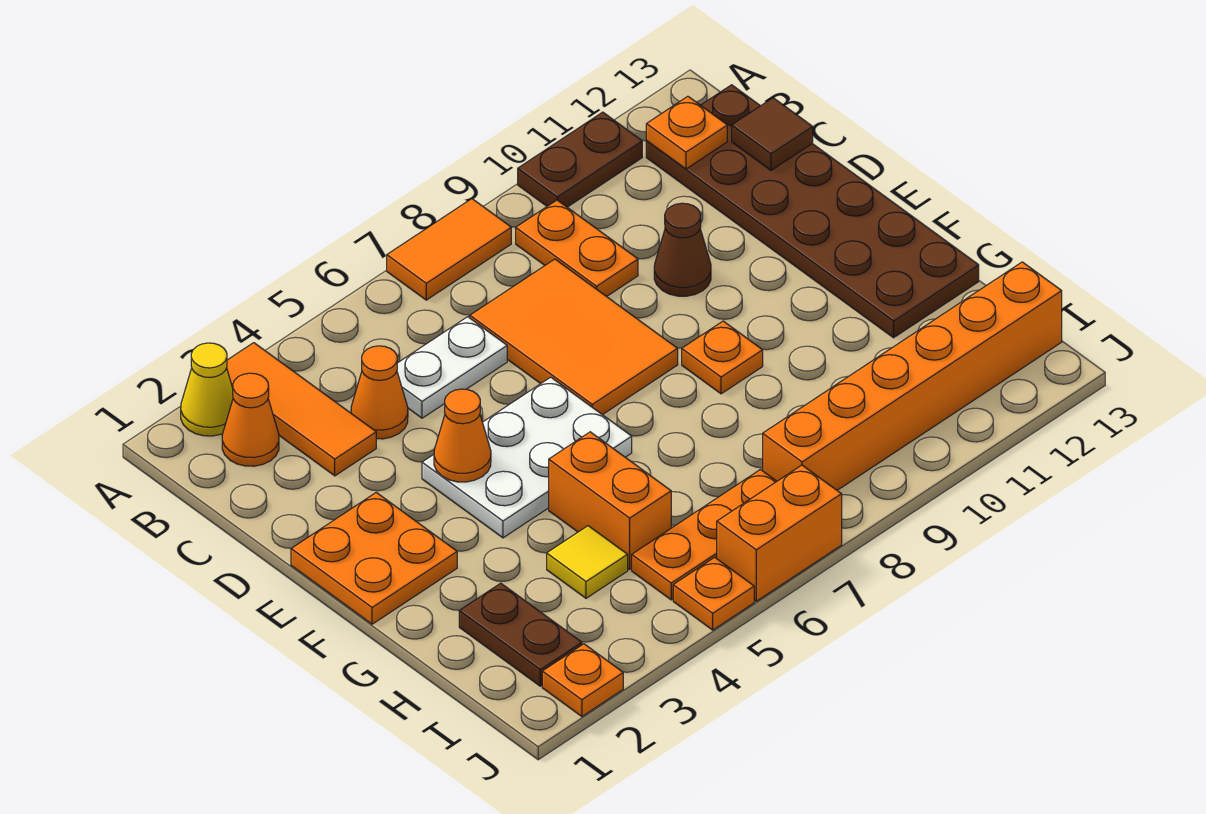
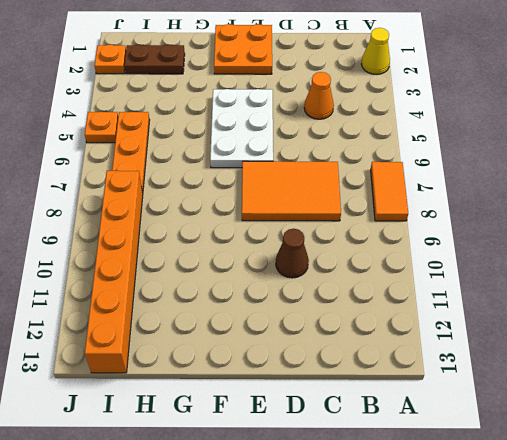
none -> orange 1x3 tile [227,343,376,476]
none -> brown 1x2 plate [518,112,642,207]
none -> orange 1x1 cone [222,373,279,466]

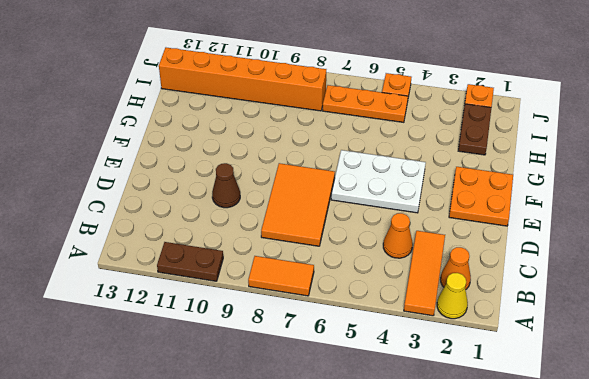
none -> orange 1x2 plate [516,200,638,297]
none -> brown 2x6 plate [646,85,979,338]
none -> white 1x2 plate [397,317,507,418]

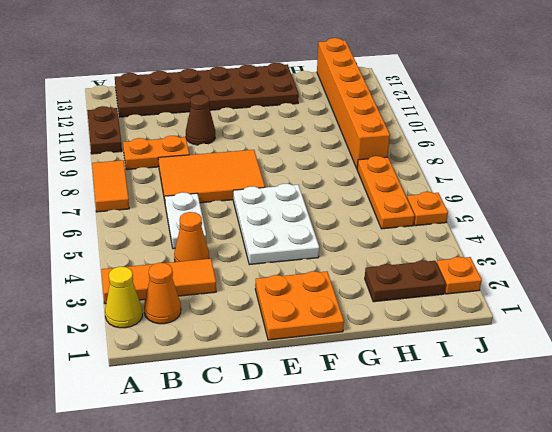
none -> orange 1x1 plate [682,321,763,394]
none -> orange 1x2 brick [549,432,671,569]
none -> yellow 1x1 tile [547,526,628,598]

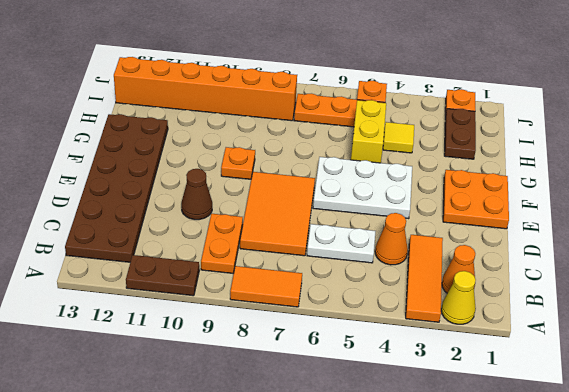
yellow 1x2 brick [351,100,386,163] -> orange 1x2 brick [549,432,671,569]
none -> orange 1x2 brick [717,465,842,601]
none -> orange 1x1 plate [646,96,727,169]
none -> brown 1x1 tile [732,98,813,170]

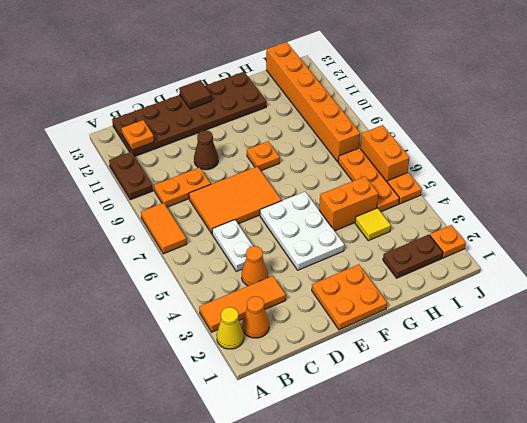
brown 1x1 tile [179,80,211,109] -> brown 1x1 tile moved to [732,98,813,170]
none -> orange 1x1 cone [434,389,491,482]

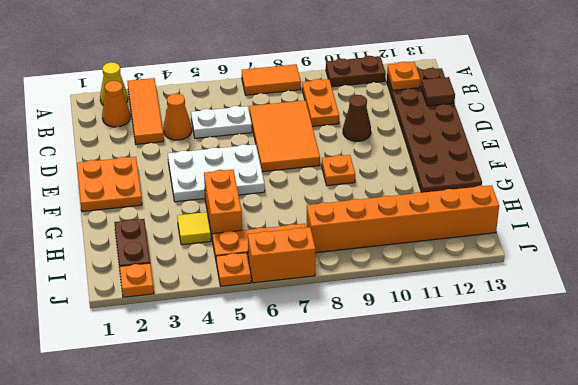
none -> orange 1x1 cone [434,389,491,482]

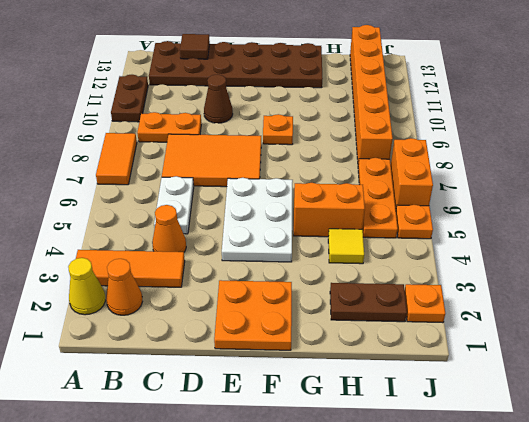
none -> orange 1x1 plate [646,96,727,169]
none -> orange 1x1 cone [434,389,491,482]

